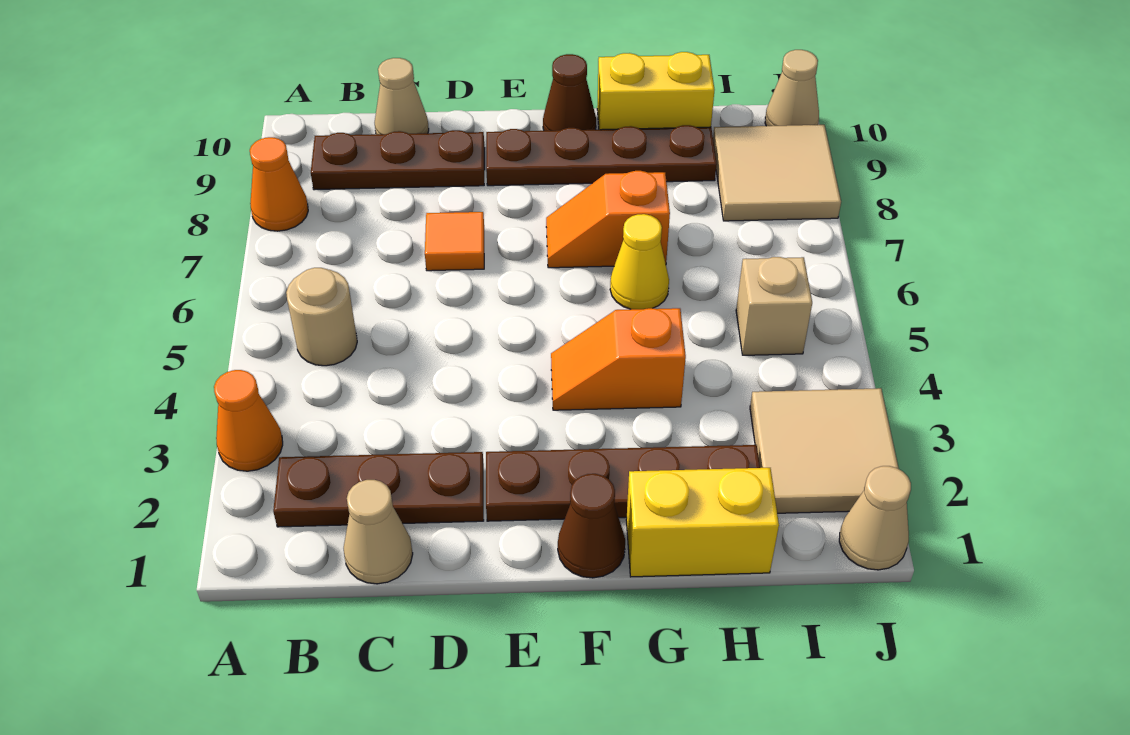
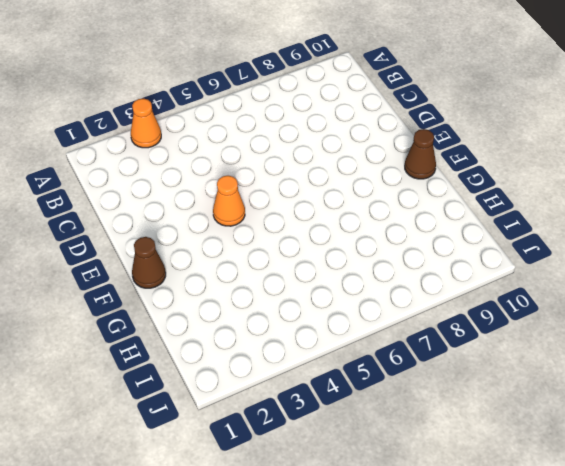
orange 1x1 cone [213,176,245,226] -> orange 1x1 cone moved to [250,137,308,231]
none -> brown 1x3 plate [273,452,484,527]
none -> tan 1x1 round brick [286,268,357,366]
none -> brown 1x3 plate [311,130,485,190]

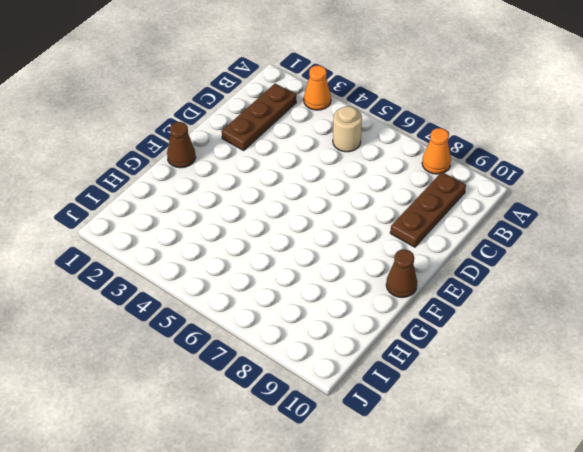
none -> tan 1x1 cone [344,480,413,584]
none -> tan 1x1 cone [375,58,429,134]
none -> orange 1x1 tile [425,212,484,271]

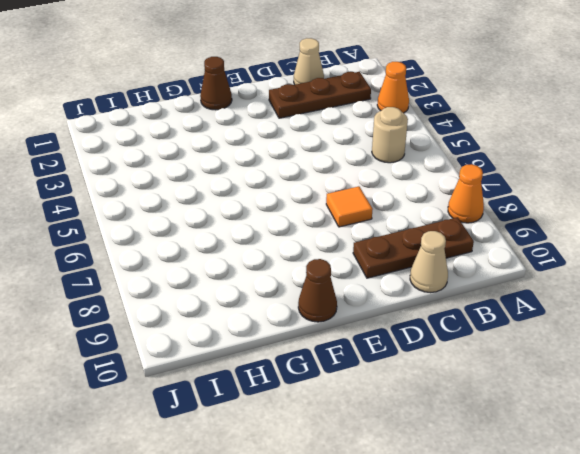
none -> brown 1x4 plate [486,445,760,521]
none -> brown 1x4 plate [486,125,717,186]
none -> orange 1x2 slope [551,308,686,410]

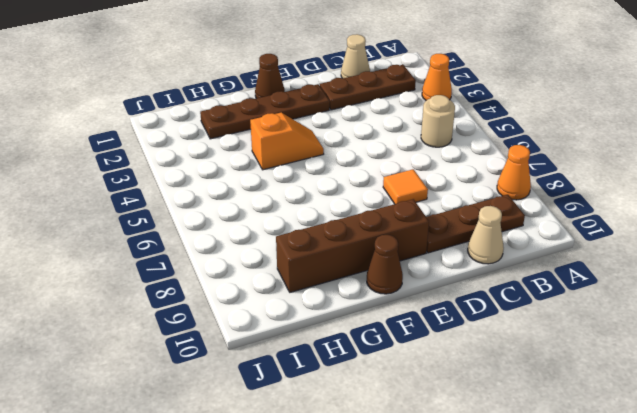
brown 1x4 brick [276,199,429,292] -> brown 1x4 plate [486,125,717,186]
none -> orange 1x2 slope [546,171,670,268]
none -> yellow 1x2 brick [626,468,779,577]
none -> yellow 1x1 cone [610,214,669,309]

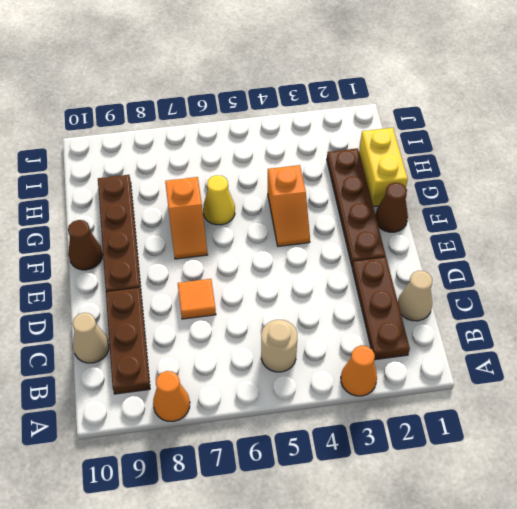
none -> yellow 1x2 brick [597,52,714,130]
none -> tan 2x2 tile [750,388,899,513]
none -> tan 1x1 brick [736,257,812,355]

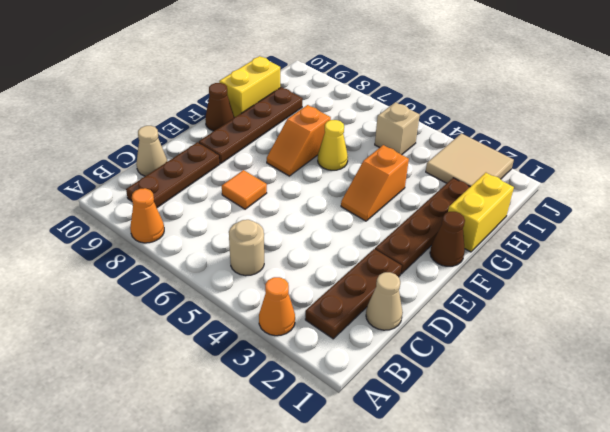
none -> tan 2x2 tile [713,125,841,221]
none -> tan 1x1 cone [839,466,911,570]
none -> tan 1x1 cone [765,50,819,126]

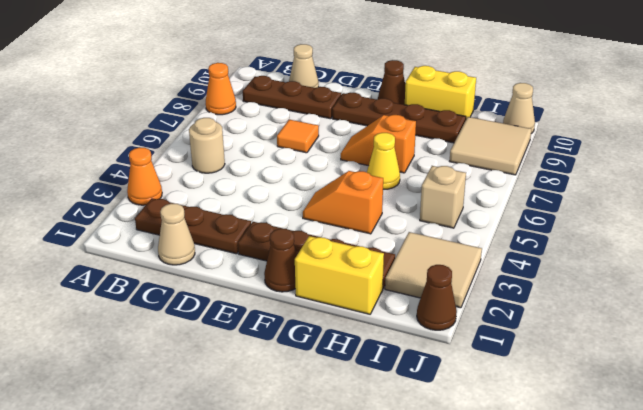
brown 1x1 cone [417,265,457,330] -> tan 1x1 cone [839,466,911,570]

